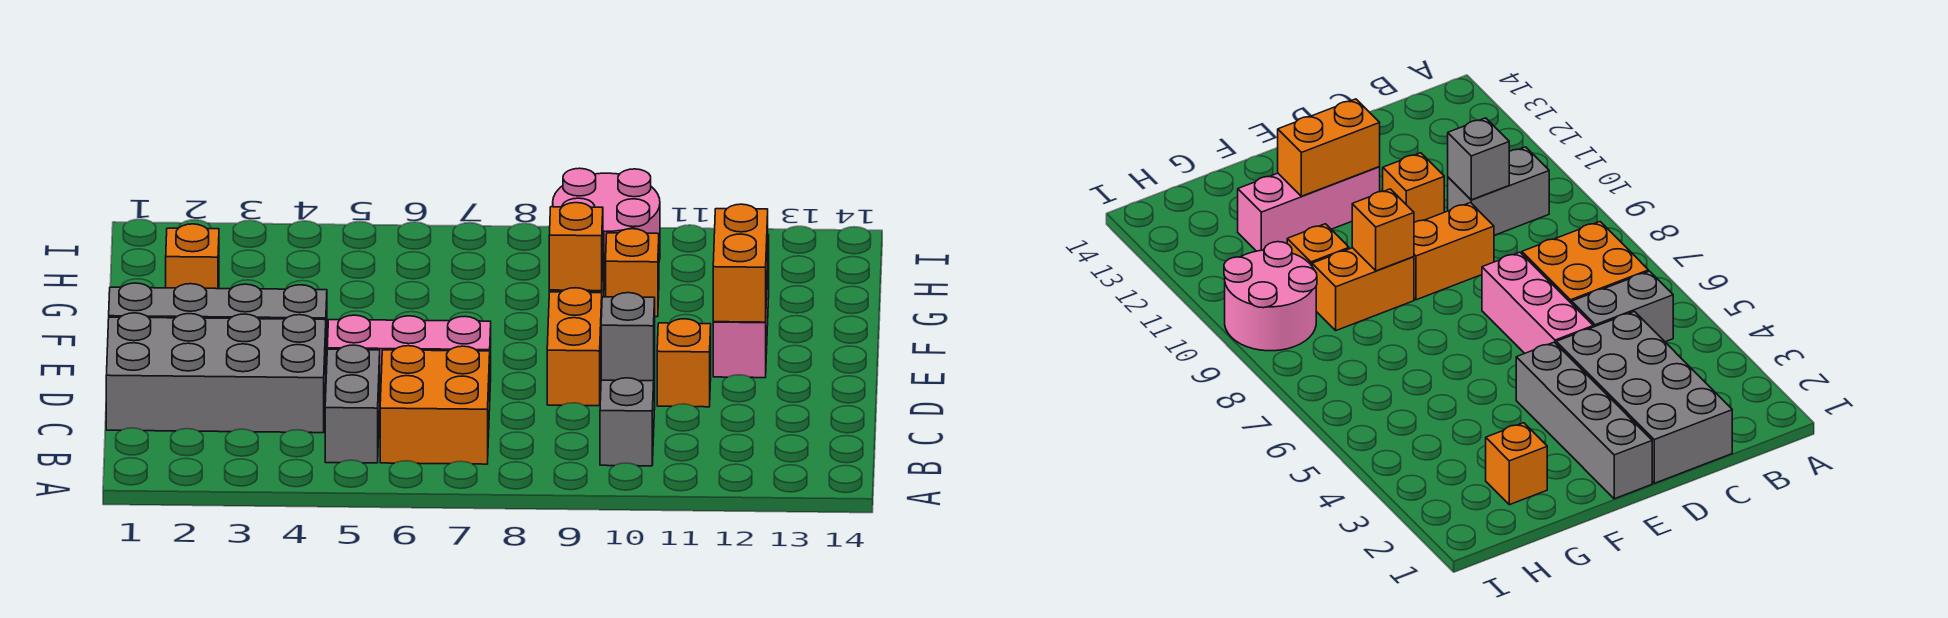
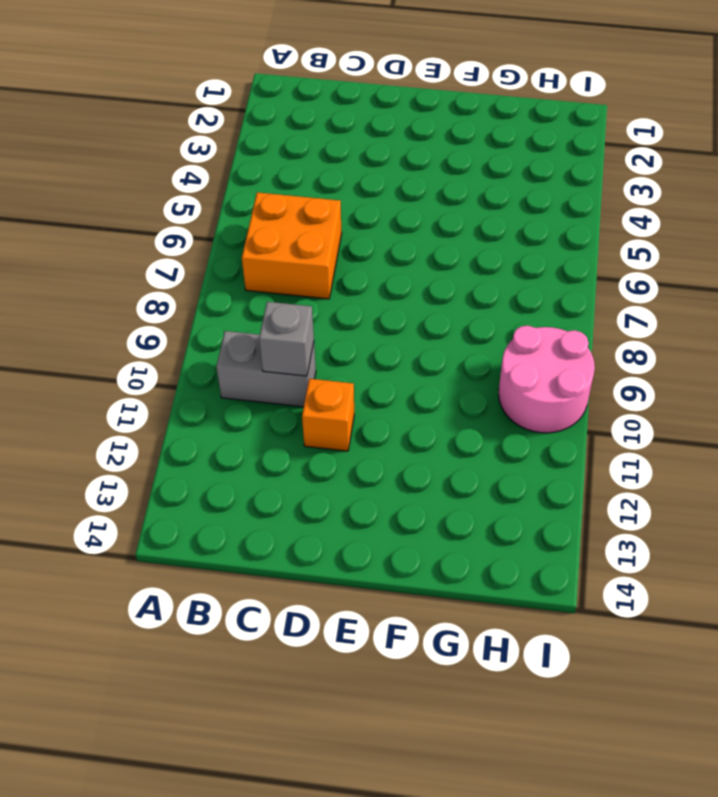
none -> grey 1x2 brick [325,345,380,463]
none -> grey 2x4 brick [106,313,326,433]
none -> pink 1x3 brick [327,315,491,401]

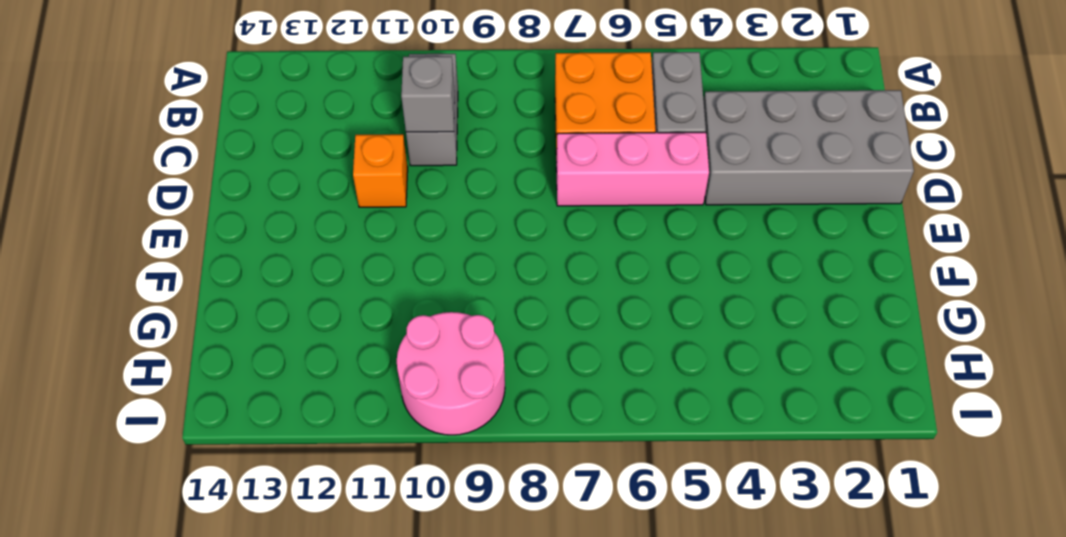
none -> orange 1x2 brick [547,288,602,406]
none -> grey 1x4 brick [109,283,327,356]
none -> pink 1x3 brick [713,235,769,378]

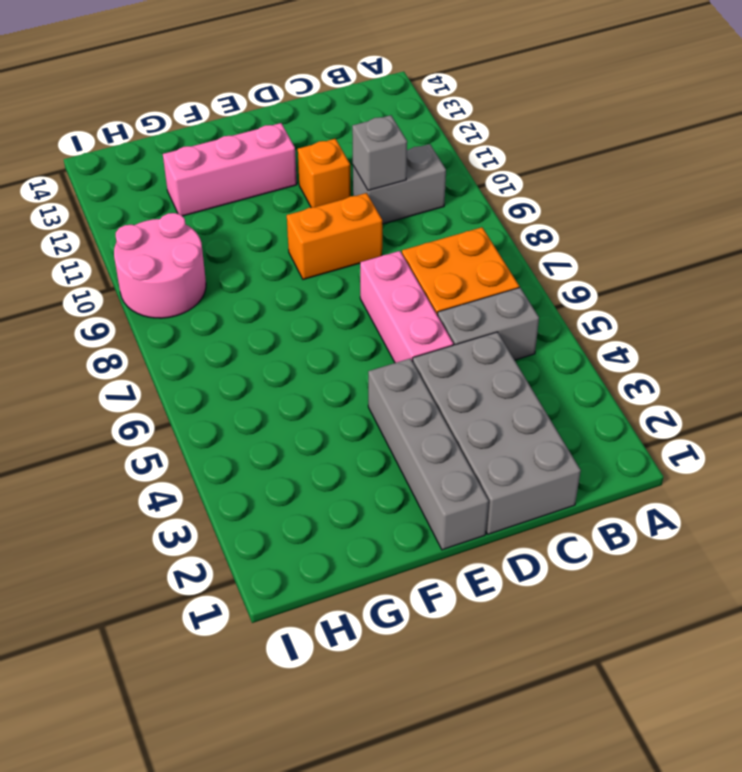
none -> orange 1x2 brick [1312,248,1414,330]
none -> orange 1x1 brick [166,224,219,289]
none -> orange 1x1 brick [606,229,659,317]

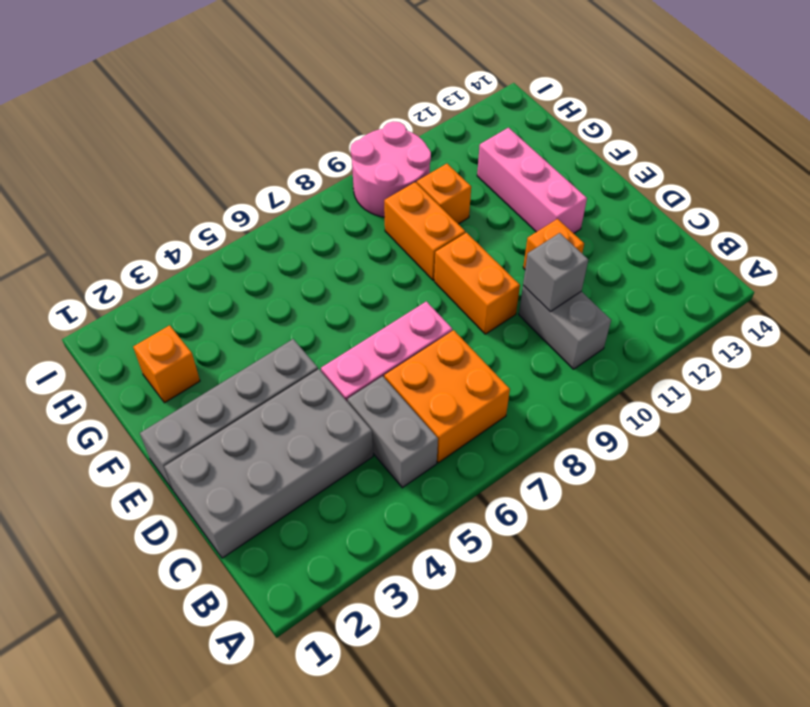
none -> orange 1x2 brick [713,204,768,322]
none -> orange 1x1 brick [549,203,603,291]

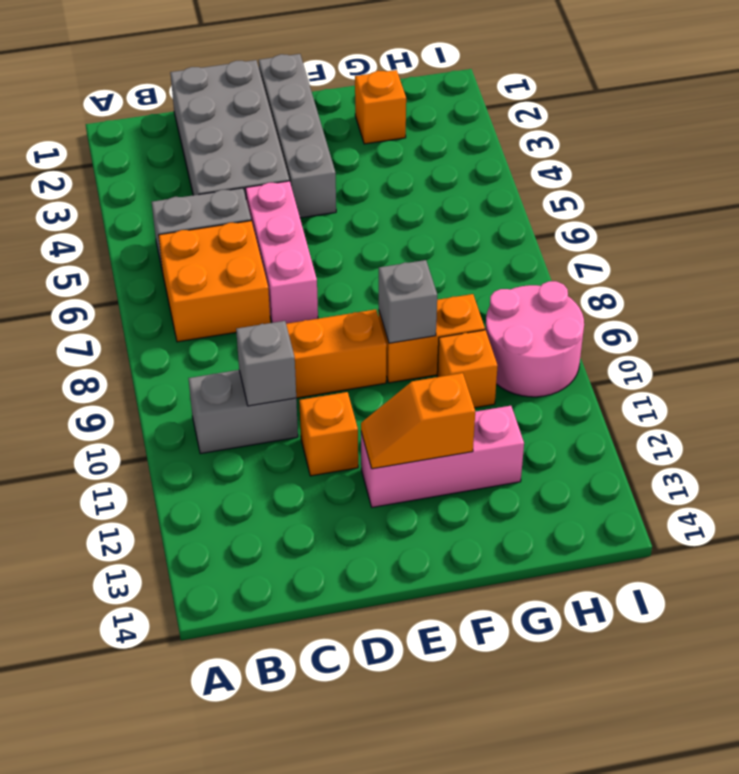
orange 1x2 slope [361,373,475,469] -> orange 1x2 brick [713,204,768,322]
grey 1x1 brick [379,260,437,343] -> orange 1x1 brick [549,203,603,291]

